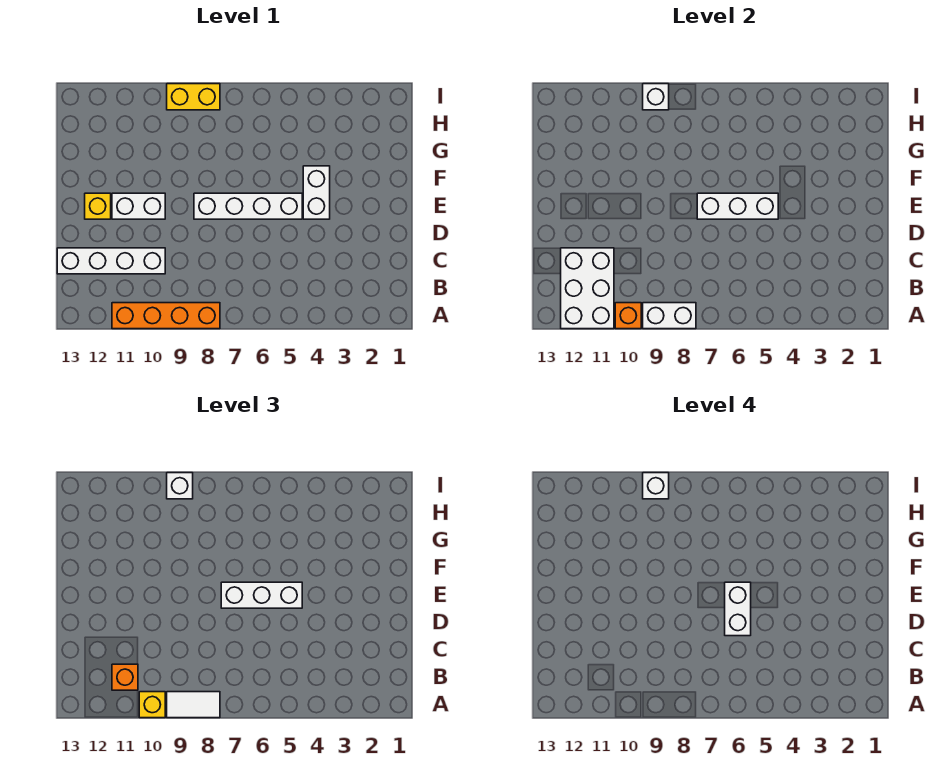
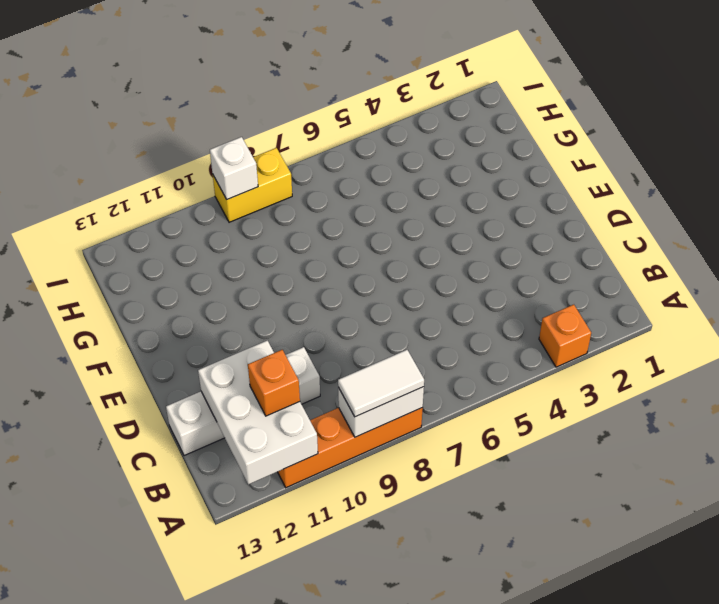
orange 1x1 brick [539,305,591,367] -> orange 1x1 brick moved to [615,303,641,329]
none -> white 1x2 brick [303,166,330,219]
none -> white 1x4 brick [194,193,302,219]
none -> white 1x2 brick [112,193,165,219]

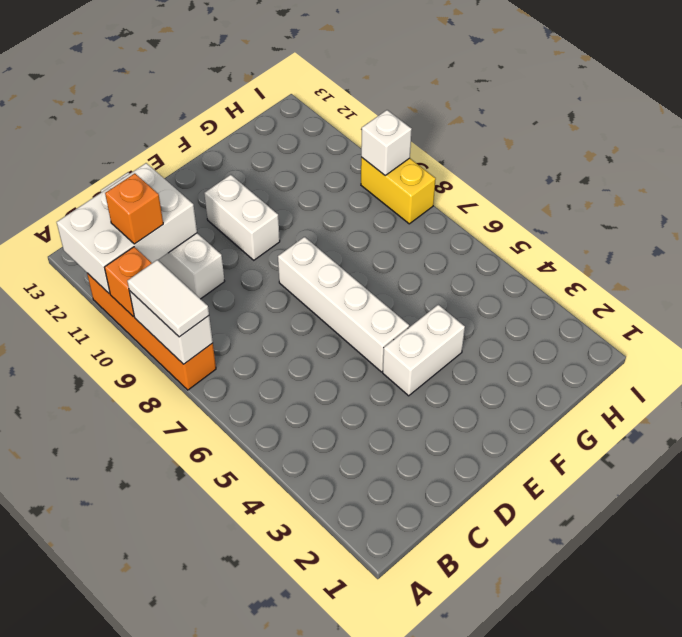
none -> yellow 1x1 brick [85,193,111,219]
none -> white 1x3 brick [697,193,778,219]
none -> yellow 1x1 brick [139,692,165,718]

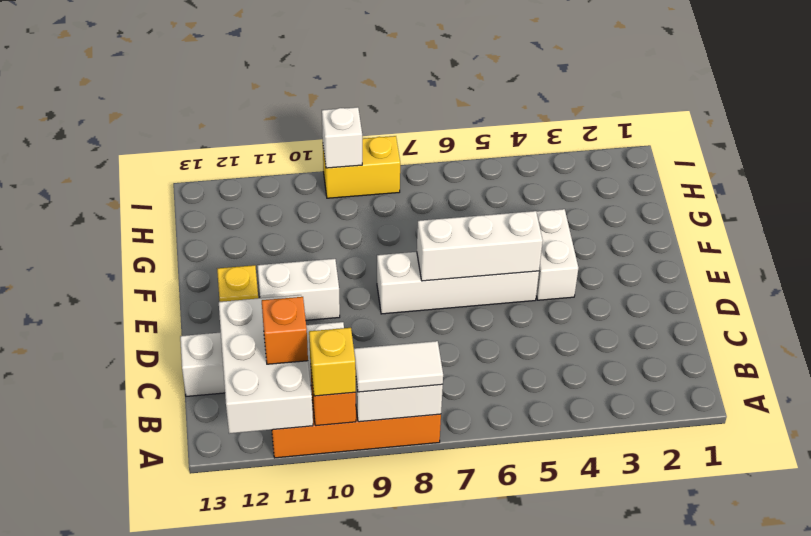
none -> white 1x3 brick [221,582,302,608]
none -> white 1x1 brick [167,473,193,499]
none -> white 1x2 brick [725,582,751,636]

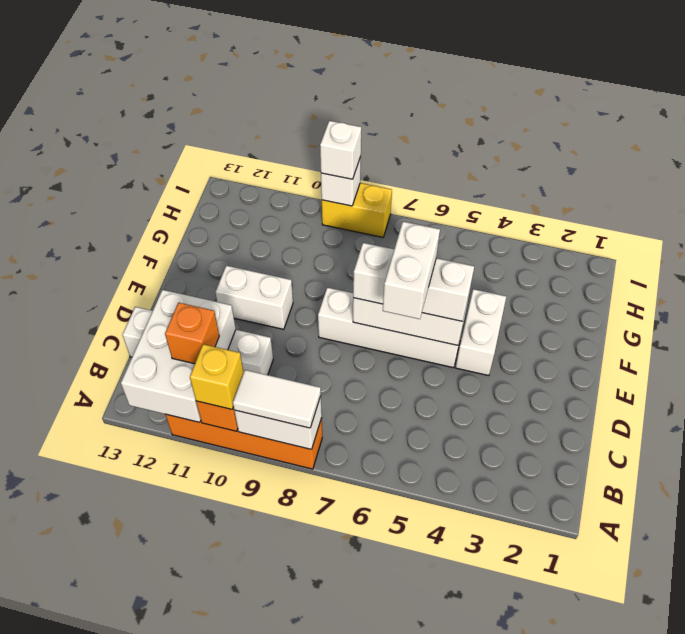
none -> yellow 1x1 brick [85,193,111,219]
none -> white 1x1 brick [643,473,669,499]

